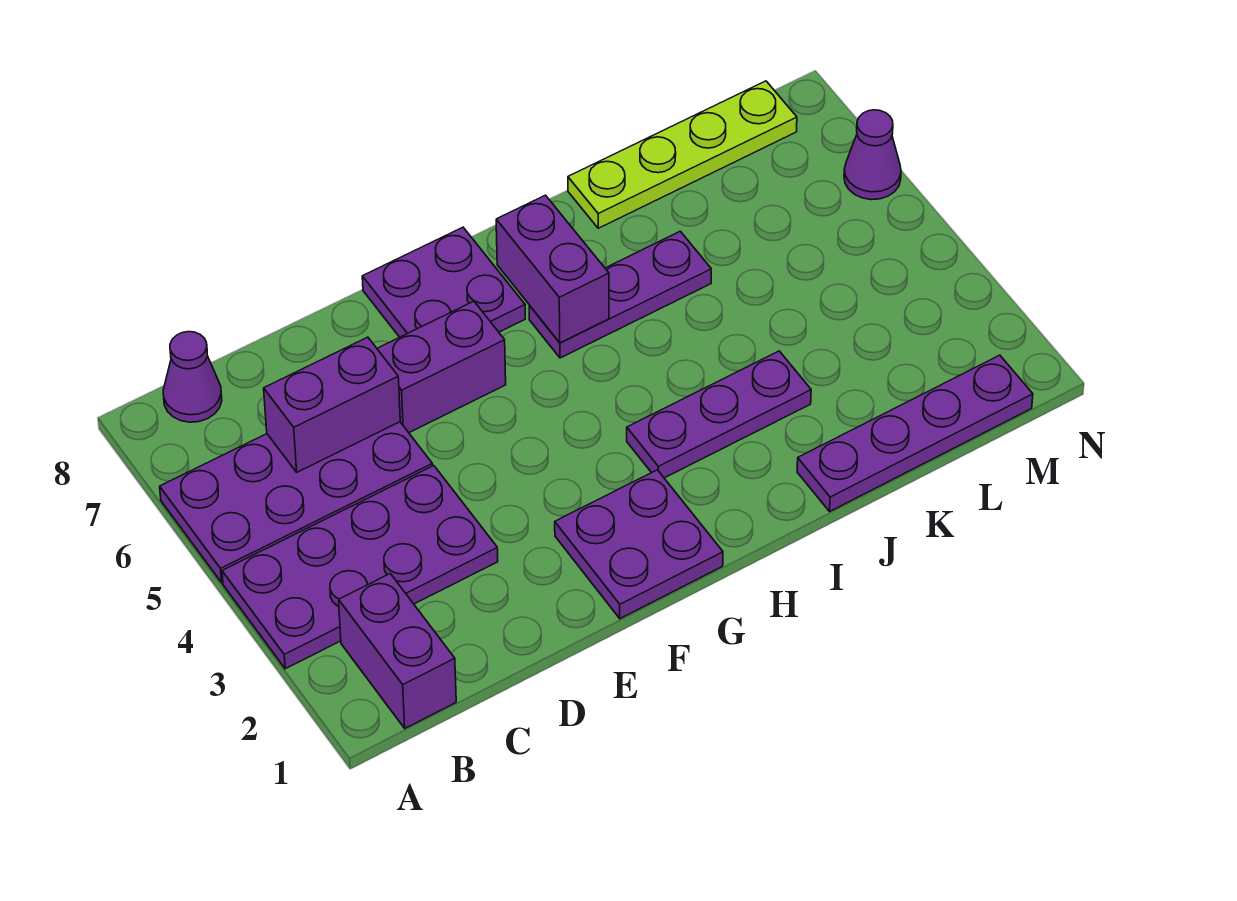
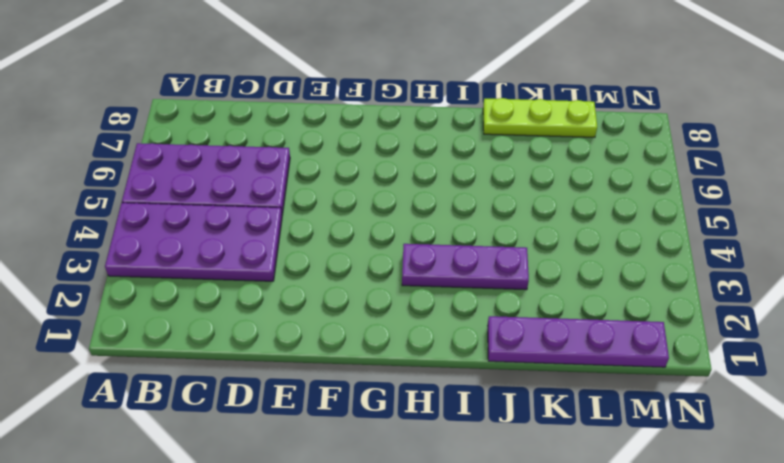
lime 1x3 plate [483,98,597,137] -> lime 1x4 plate [568,81,797,228]
none -> purple 1x2 brick [339,574,456,728]
none -> purple 1x1 cone [163,332,222,422]
none -> purple 1x2 brick [377,301,506,433]

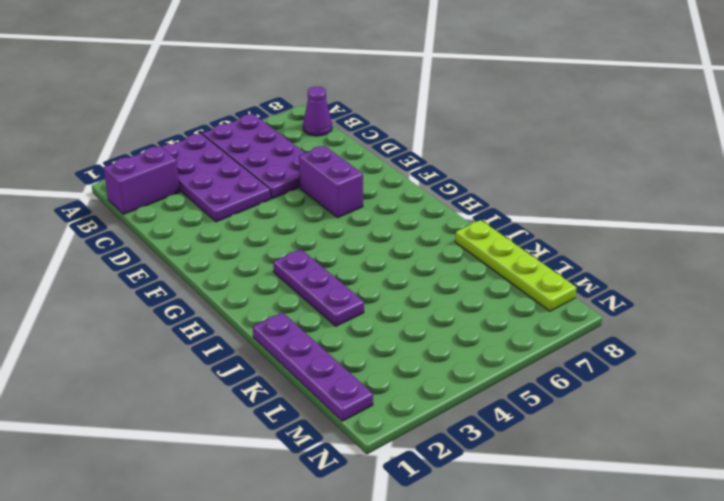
none -> purple 2x2 plate [555,470,723,619]
none -> purple 2x2 plate [362,227,525,337]
none -> purple 1x3 plate [529,231,711,358]

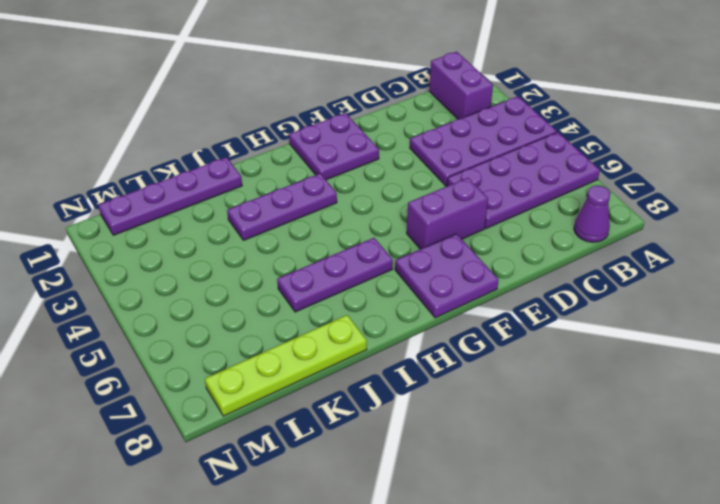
none -> purple 1x1 cone [844,110,901,200]
none -> purple 1x2 brick [264,337,400,472]
none -> purple 1x2 brick [496,195,609,343]

